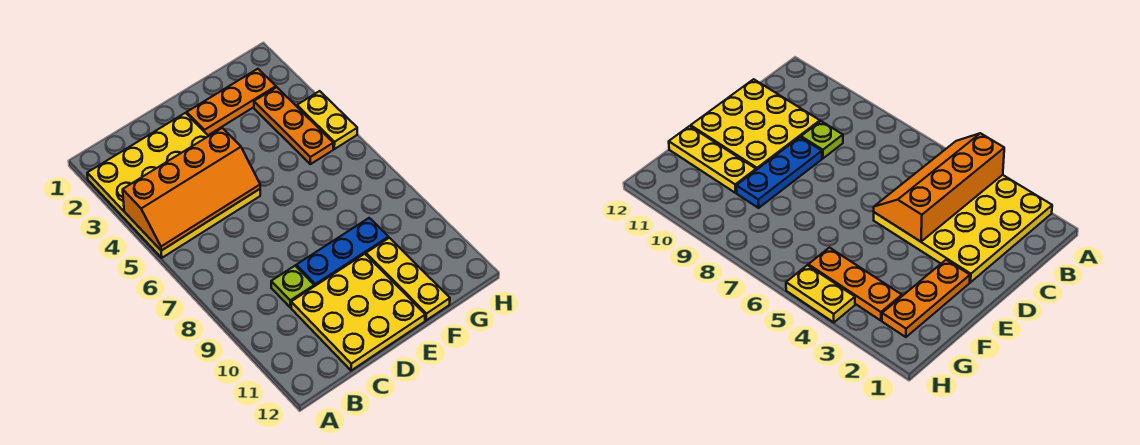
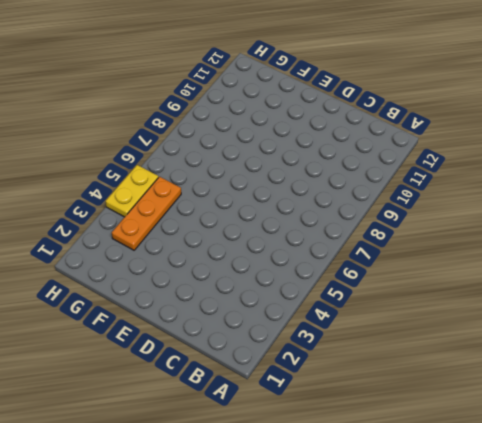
none -> yellow 4x4 plate [87,113,260,258]
none -> lime 1x1 plate [271,266,314,307]

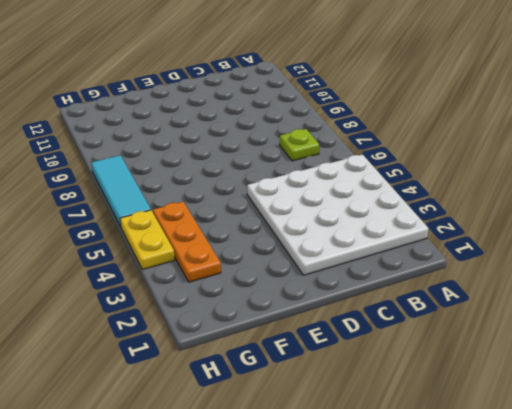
white 4x4 plate [247,155,429,275] -> yellow 4x4 plate [87,113,260,258]
lime 1x1 plate [280,129,319,161] -> lime 1x1 plate moved to [271,266,314,307]
cyan 1x3 tile [91,155,151,227] -> none
none -> yellow 3x3 plate [291,254,425,371]
none -> blue 1x3 plate [296,218,388,286]

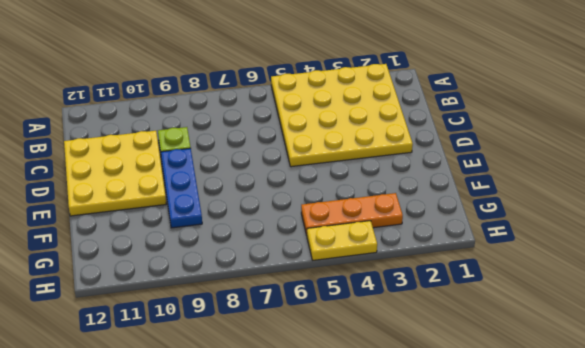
none -> orange 1x3 plate [187,69,276,135]
none -> yellow 1x3 plate [366,238,450,320]

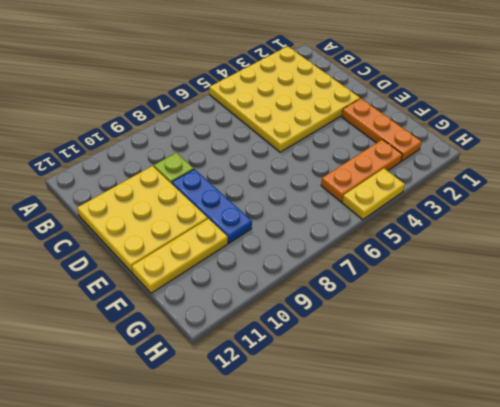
none -> orange 2x4 slope [123,128,260,251]

